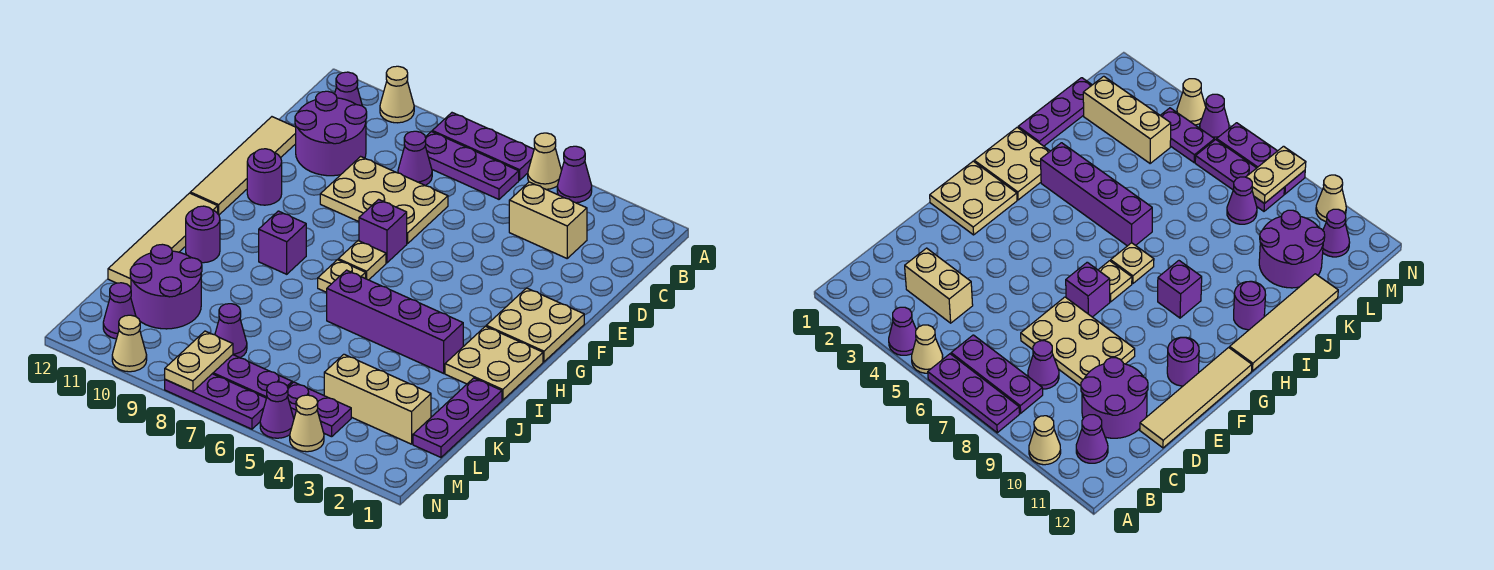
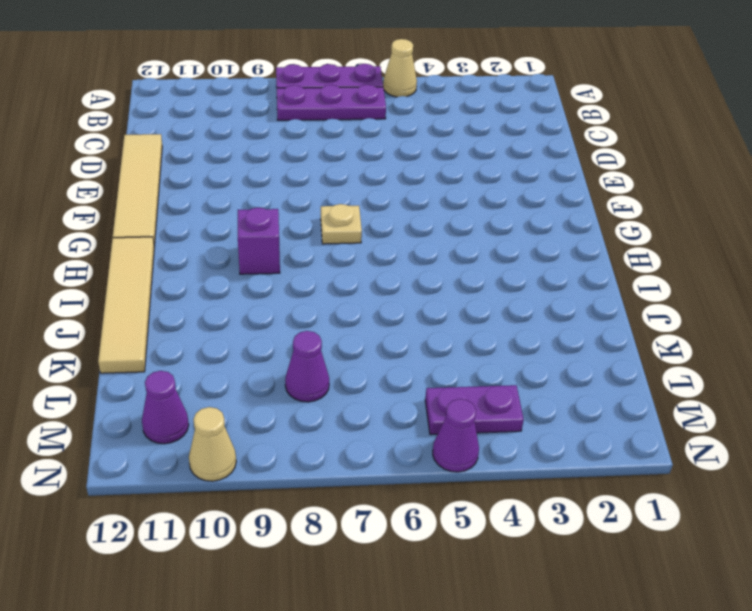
none -> purple 1x1 cone [557,146,592,203]
none -> tan 1x1 cone [380,66,414,123]
none -> purple 1x1 cone [335,72,362,106]
none -> tan 1x2 brick [509,182,587,258]

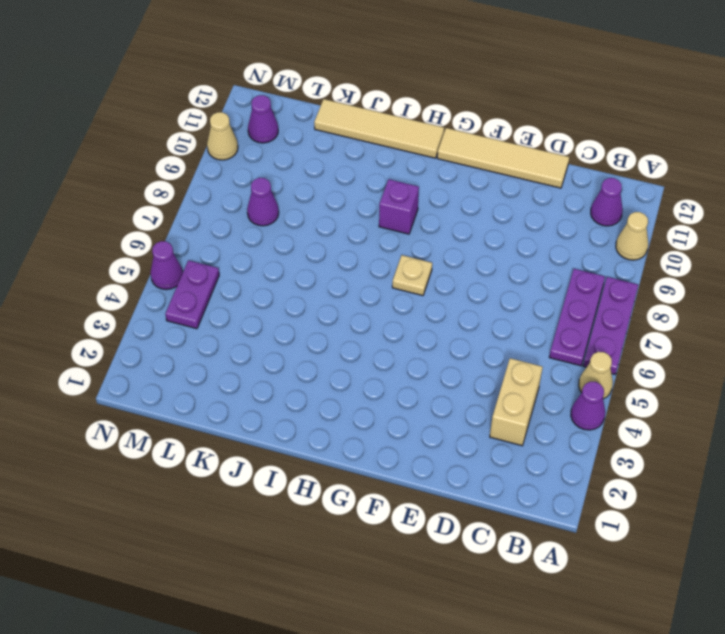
none -> purple 1x1 cone [398,131,432,186]
none -> purple 2x2 round brick [295,91,367,176]
none -> tan 2x3 plate [320,157,448,243]
none -> tan 2x2 plate [486,288,584,362]

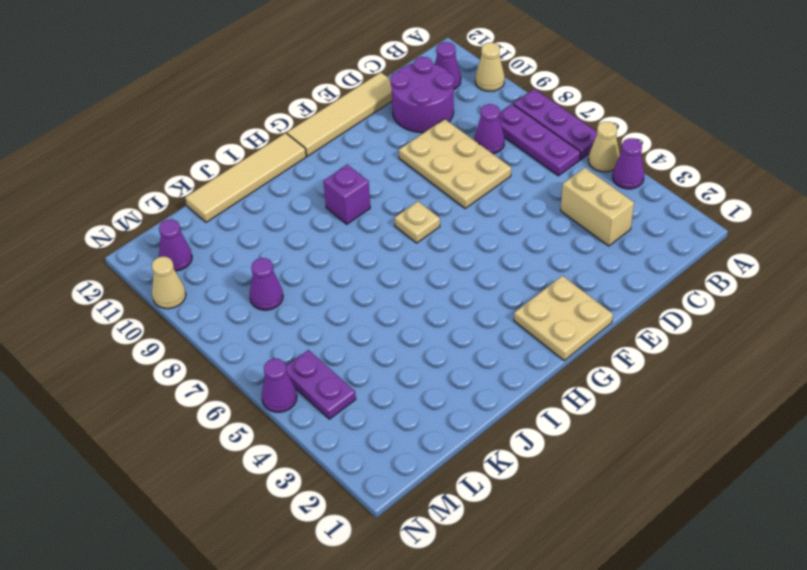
none -> purple 1x1 brick [359,199,407,263]
none -> purple 1x1 round brick [247,149,282,205]
none -> tan 2x2 plate [445,326,543,400]
none -> tan 1x1 plate [318,260,366,292]

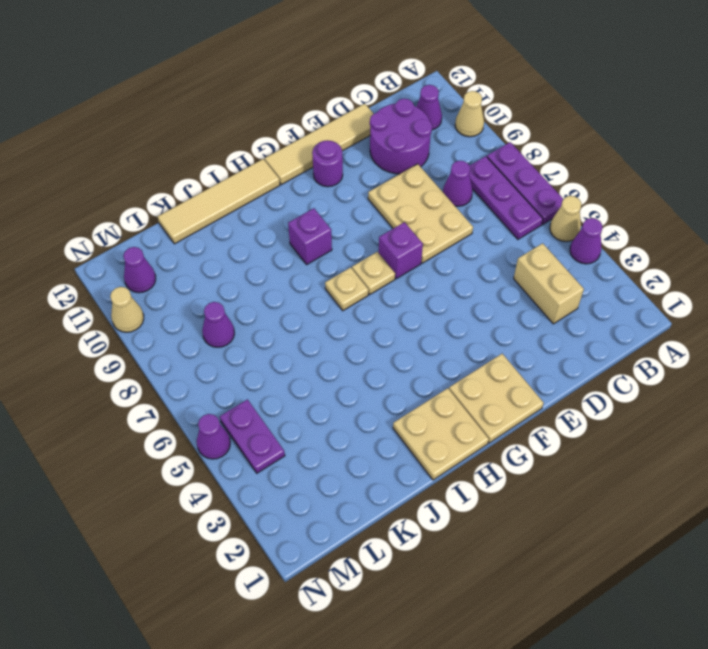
none -> purple 1x4 brick [327,270,463,373]
none -> purple 1x1 round brick [186,206,220,263]
none -> purple 1x3 plate [413,378,502,457]
none -> purple 2x2 round brick [130,244,202,329]

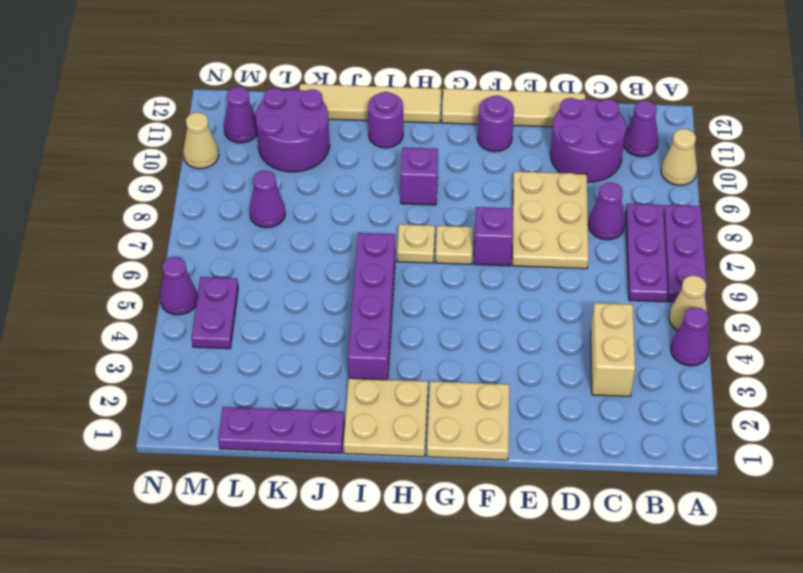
none -> tan 1x3 brick [324,354,431,444]
none -> purple 1x3 plate [212,355,292,398]
none -> tan 1x1 cone [290,395,324,452]
none -> purple 1x3 plate [165,374,266,429]

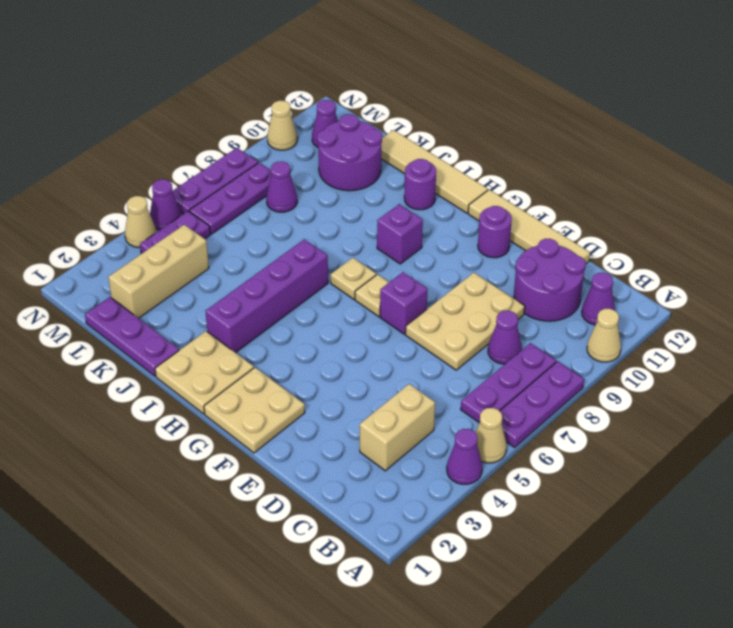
none -> tan 1x2 plate [165,331,233,392]

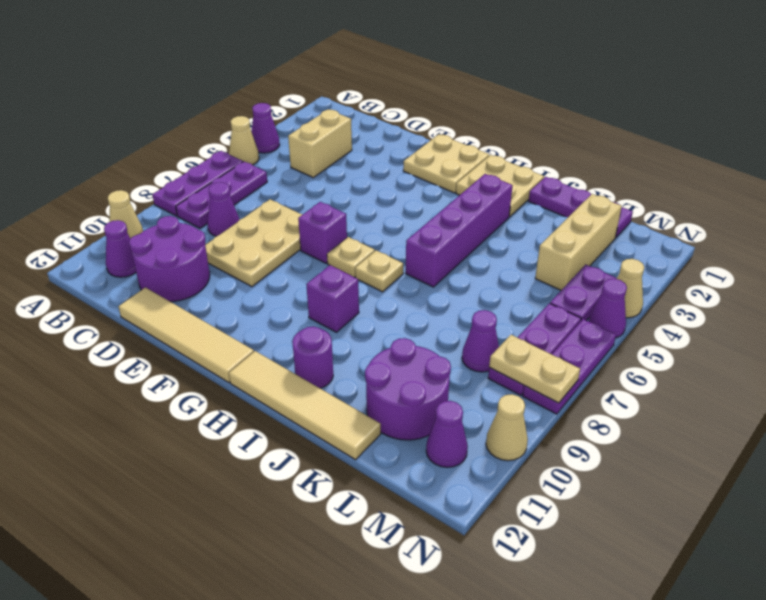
none -> purple 1x1 round brick [247,149,282,205]

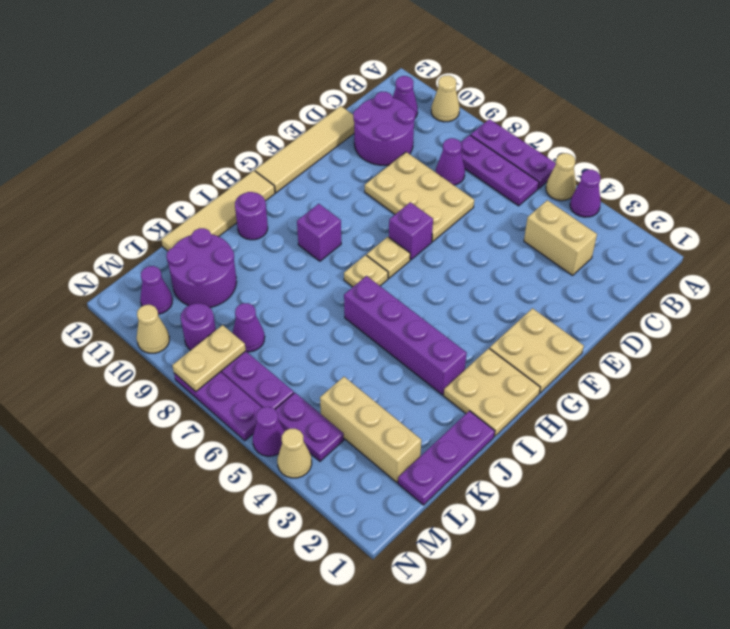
purple 1x1 round brick [181,303,216,350] -> purple 1x1 round brick moved to [247,149,282,205]

